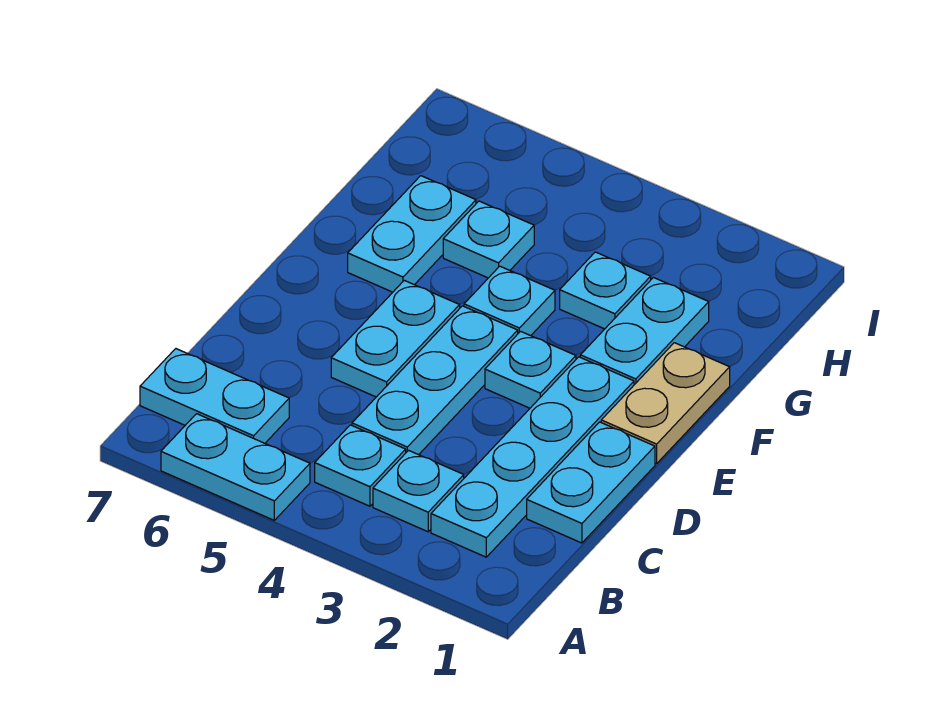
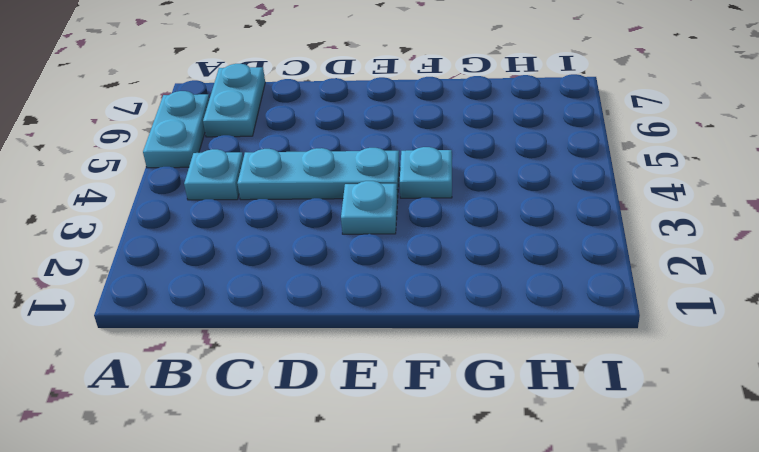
none -> cyan 1x4 plate [431,357,634,557]
none -> cyan 1x1 plate [373,450,464,532]
none -> cyan 1x2 plate [527,422,655,543]

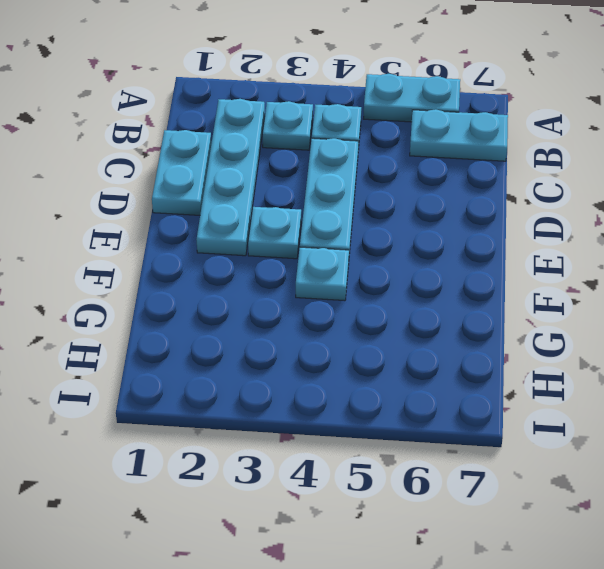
none -> cyan 1x2 plate [331,280,460,397]
none -> tan 1x2 plate [601,343,730,464]
none -> cyan 1x2 plate [580,278,709,385]

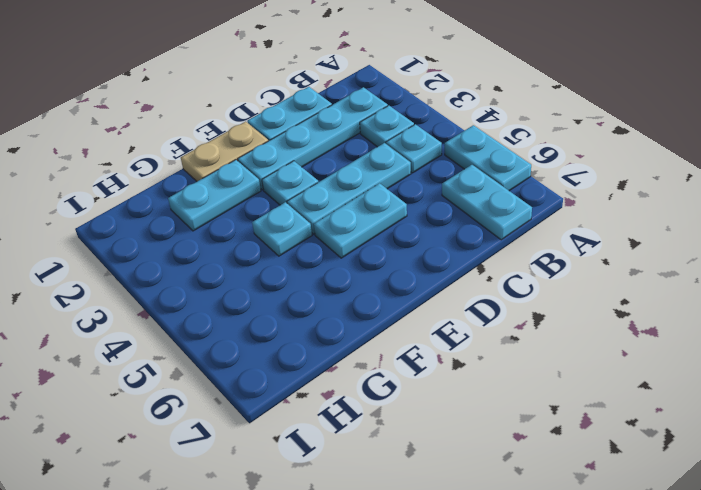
none -> cyan 1x2 plate [348,176,476,292]
none -> cyan 1x1 plate [560,252,651,329]
none -> cyan 1x1 plate [443,201,534,278]

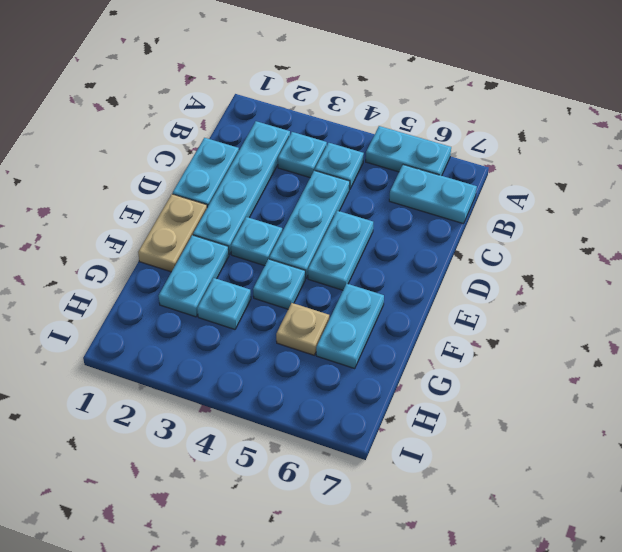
tan 1x1 plate [276,303,329,355] -> cyan 1x1 plate [443,201,534,278]

